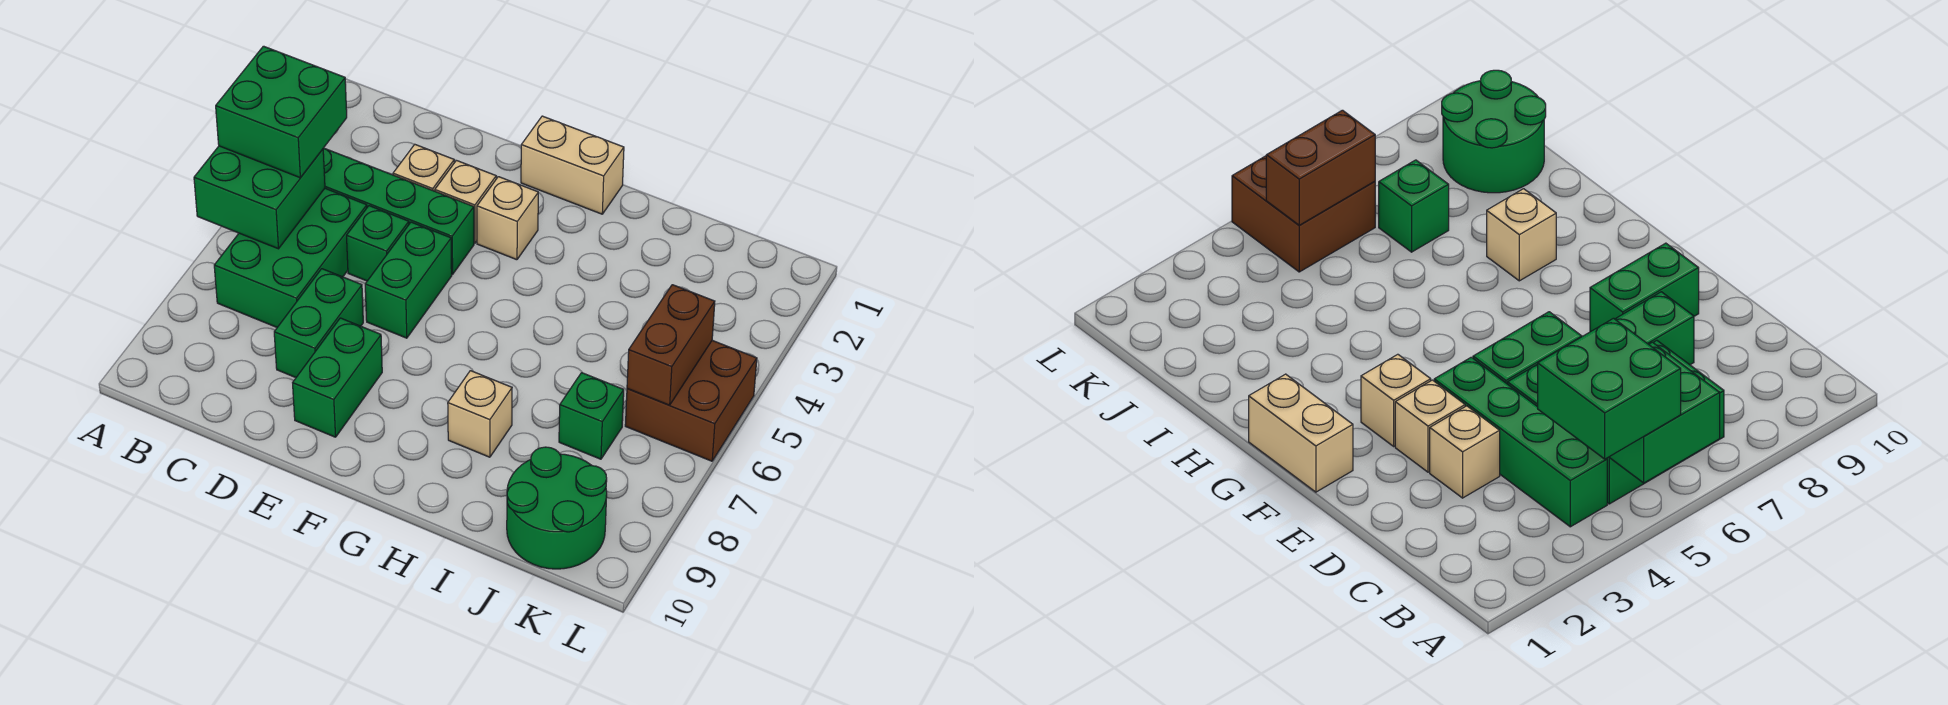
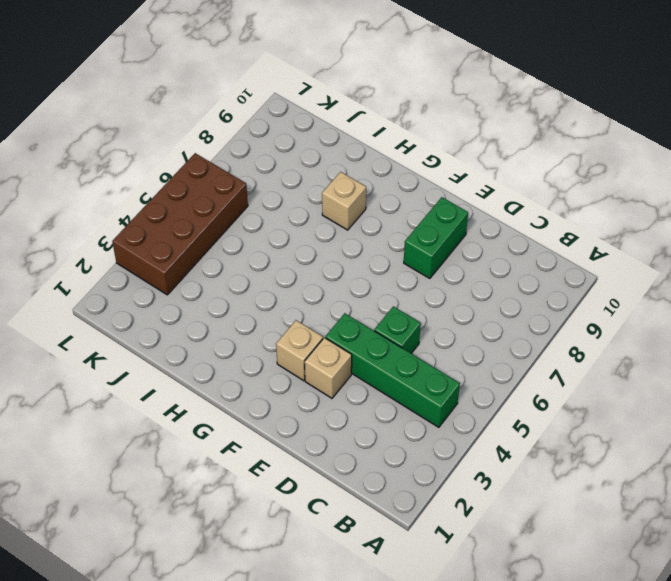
brown 2x4 brick [112,153,248,295] -> brown 2x2 brick [625,340,757,461]
none -> green 2x3 brick [214,188,367,327]
none -> tan 1x1 brick [393,144,454,191]
none -> green 1x2 brick [274,269,363,378]

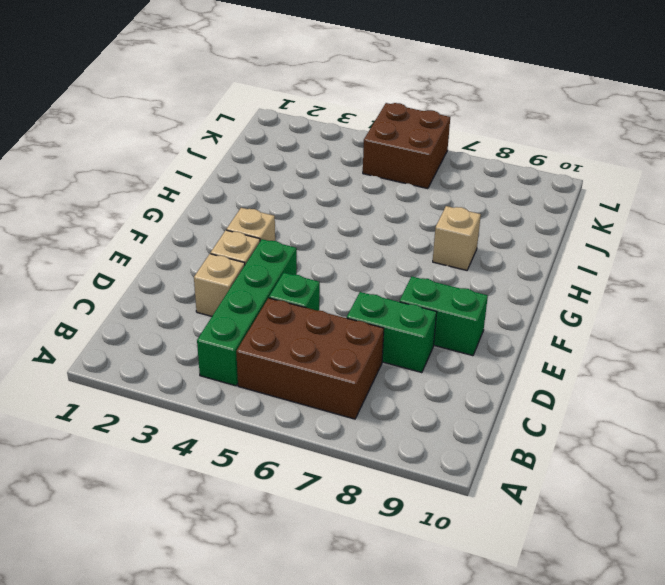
brown 2x3 brick [236,298,384,419] -> green 2x3 brick [214,188,367,327]
none -> green 1x2 brick [365,222,452,338]
none -> tan 1x2 brick [521,116,624,214]
none -> green 1x1 brick [559,373,624,459]

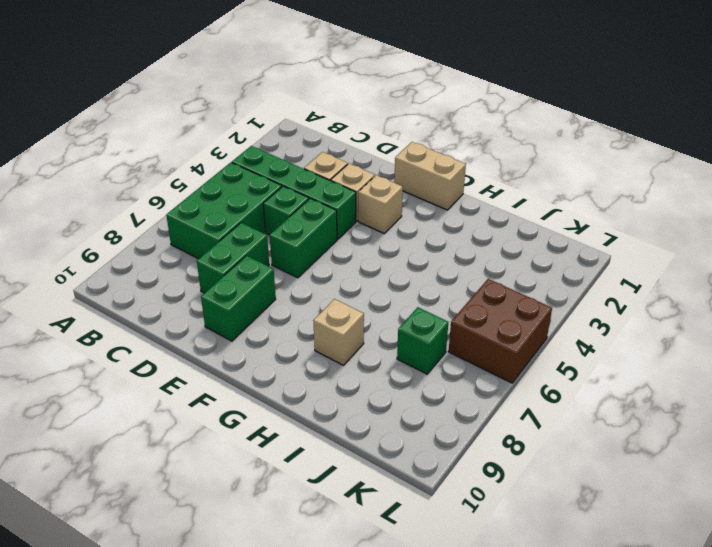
none -> green 2x2 round brick [507,447,607,569]
none -> green 2x2 brick [194,146,325,249]
none -> brown 1x2 brick [627,285,715,405]

